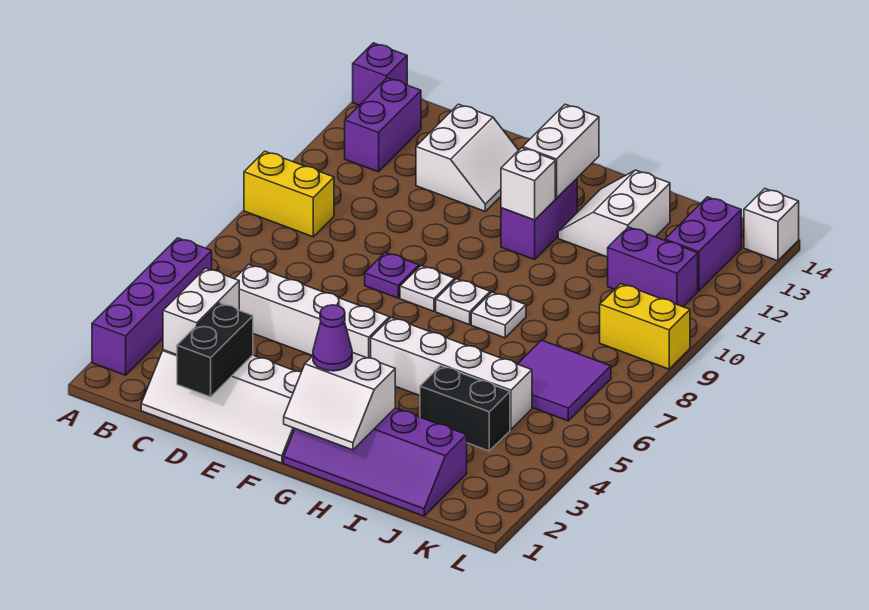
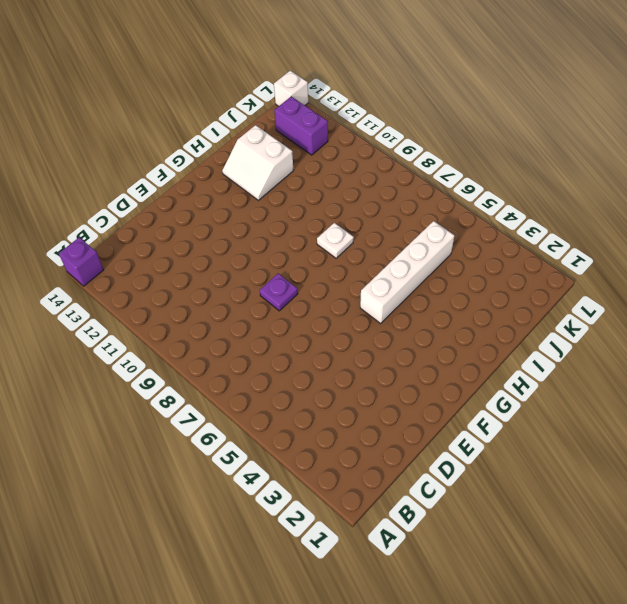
none -> purple 1x4 brick [92,238,212,375]
none -> yellow 1x2 brick [244,151,334,237]
none -> purple 1x2 brick [345,78,421,172]

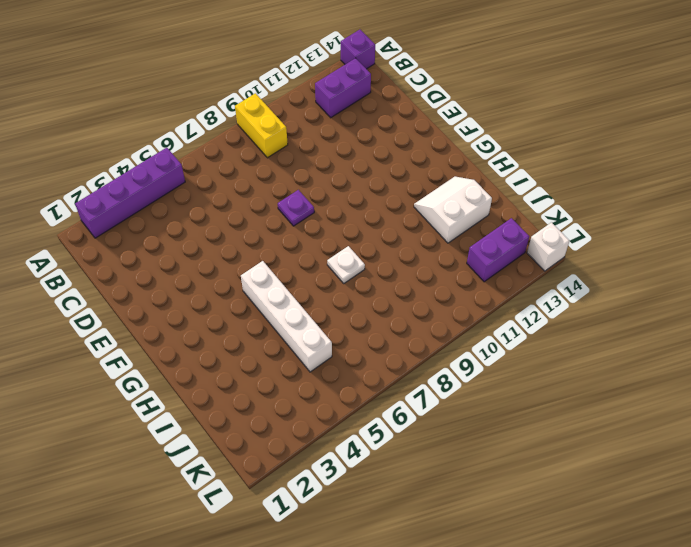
none -> white 2x4 slope [141,350,301,463]
none -> white 1x4 brick [235,265,390,358]
none -> white 2x2 slope [416,104,519,211]

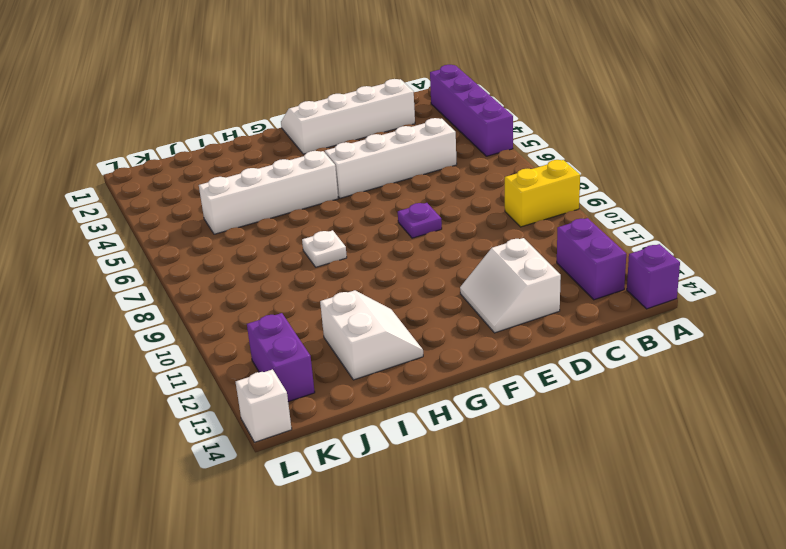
none -> white 1x1 plate [400,266,455,311]
none -> purple 2x4 slope [284,408,467,516]
none -> white 1x1 plate [436,279,490,325]

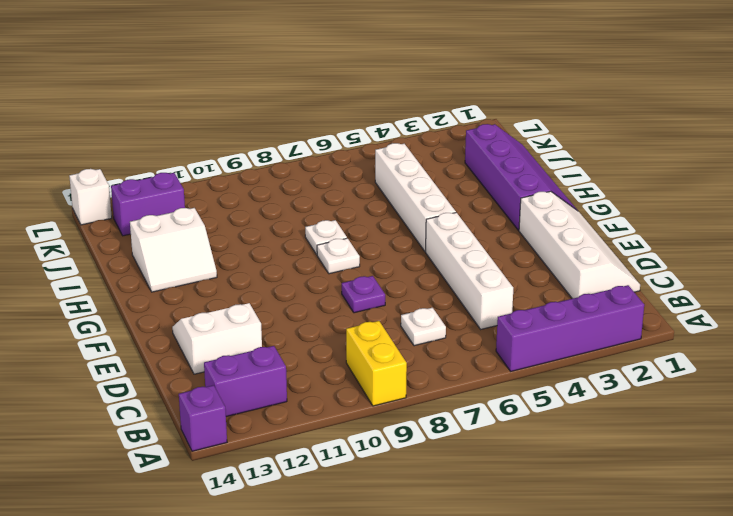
white 1x1 plate [401,308,446,346] -> white 1x1 plate moved to [400,266,455,311]
none -> purple 1x2 brick [501,179,577,260]
none -> black 1x2 brick [420,366,510,451]
none -> purple 2x2 tile [518,340,611,421]

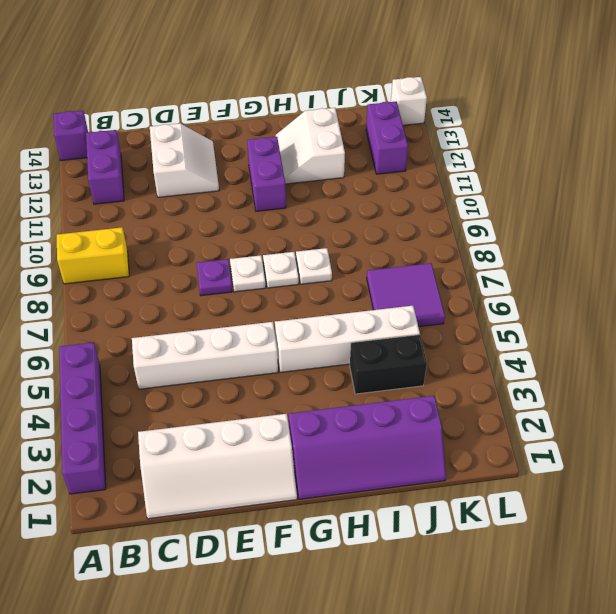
none -> purple 1x2 brick [608,227,698,307]
none -> yellow 1x2 brick [600,284,690,369]
none -> white 1x2 brick [163,268,239,355]

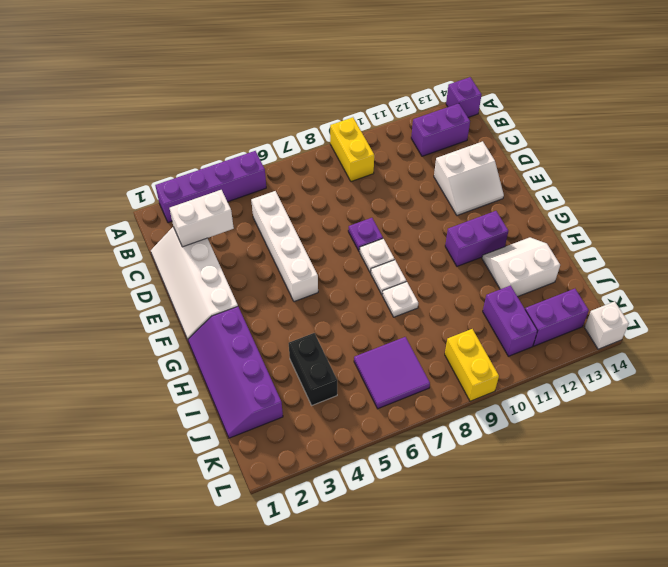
none -> white 1x4 brick [371,317,532,429]
none -> black 1x2 brick [177,303,253,397]
none -> white 2x2 slope [284,352,395,450]

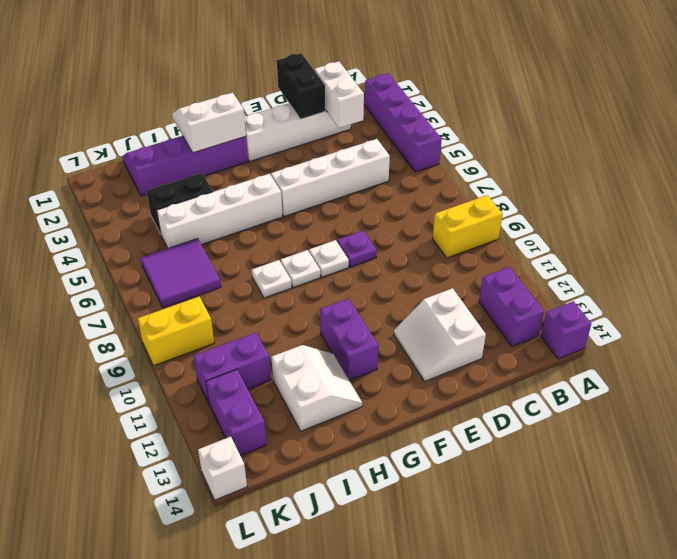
none -> white 1x1 brick [501,148,555,220]
none -> white 1x2 brick [523,104,599,198]
none -> purple 1x1 cone [313,305,352,371]

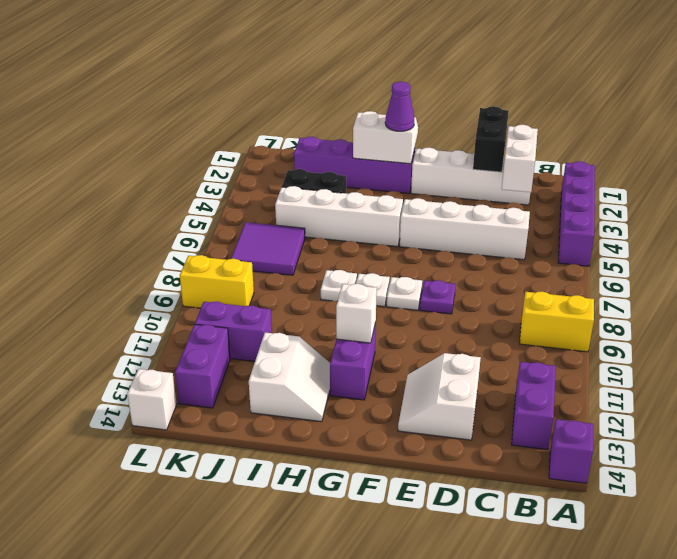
none -> white 1x2 brick [523,104,599,198]

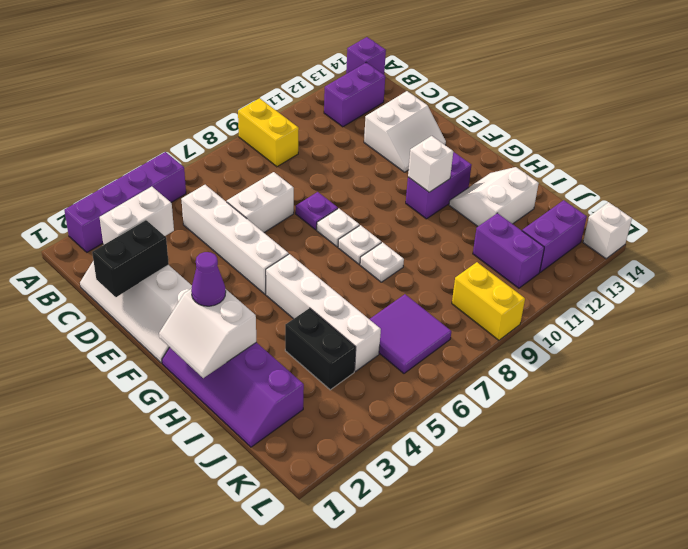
white 1x2 brick [227,172,294,232] -> white 1x2 brick moved to [523,104,599,198]

